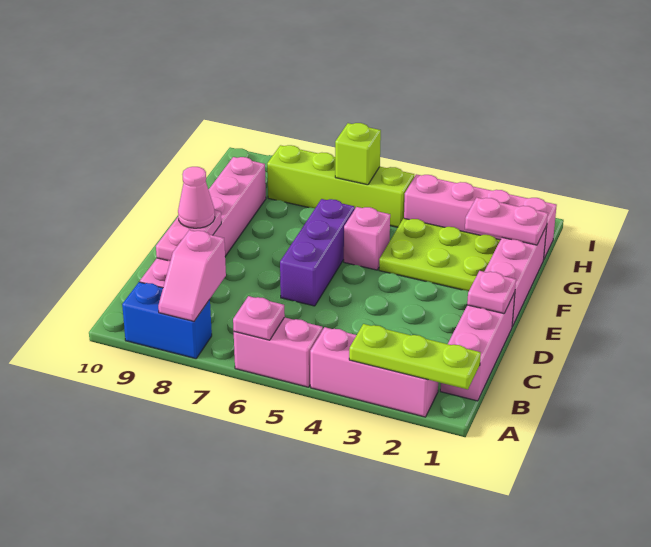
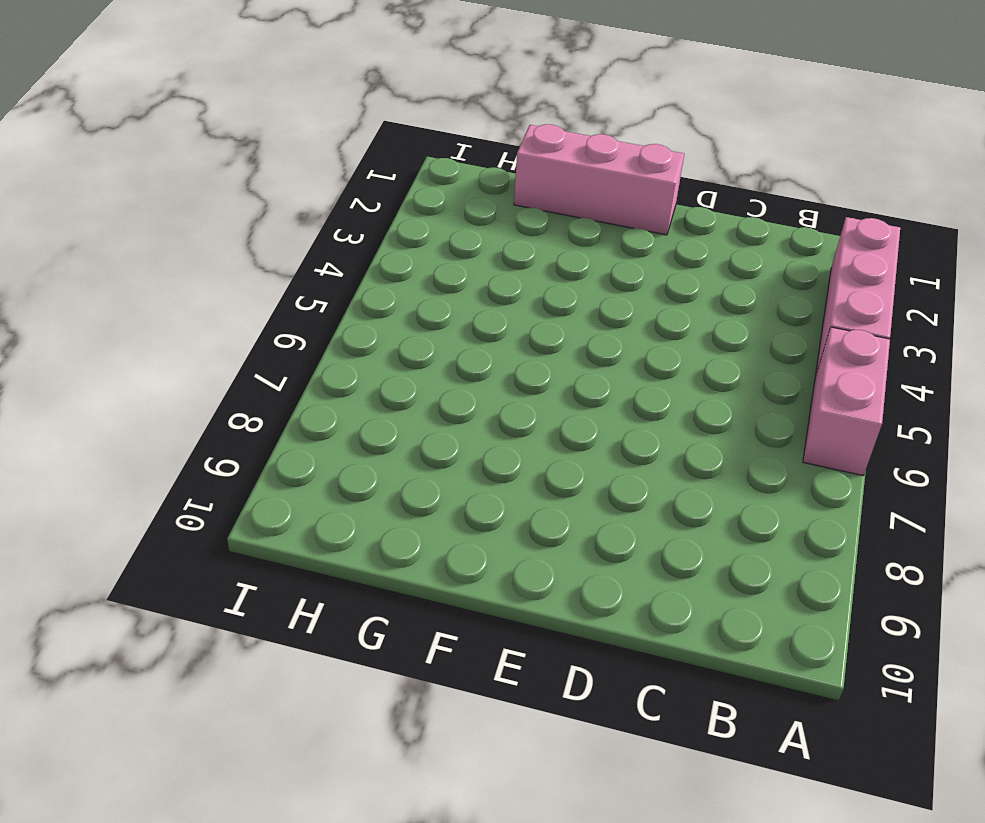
none -> blue 1x2 brick [122,282,212,359]
none -> pink 1x3 brick [440,292,515,401]
none -> pink 1x6 brick [140,157,266,288]

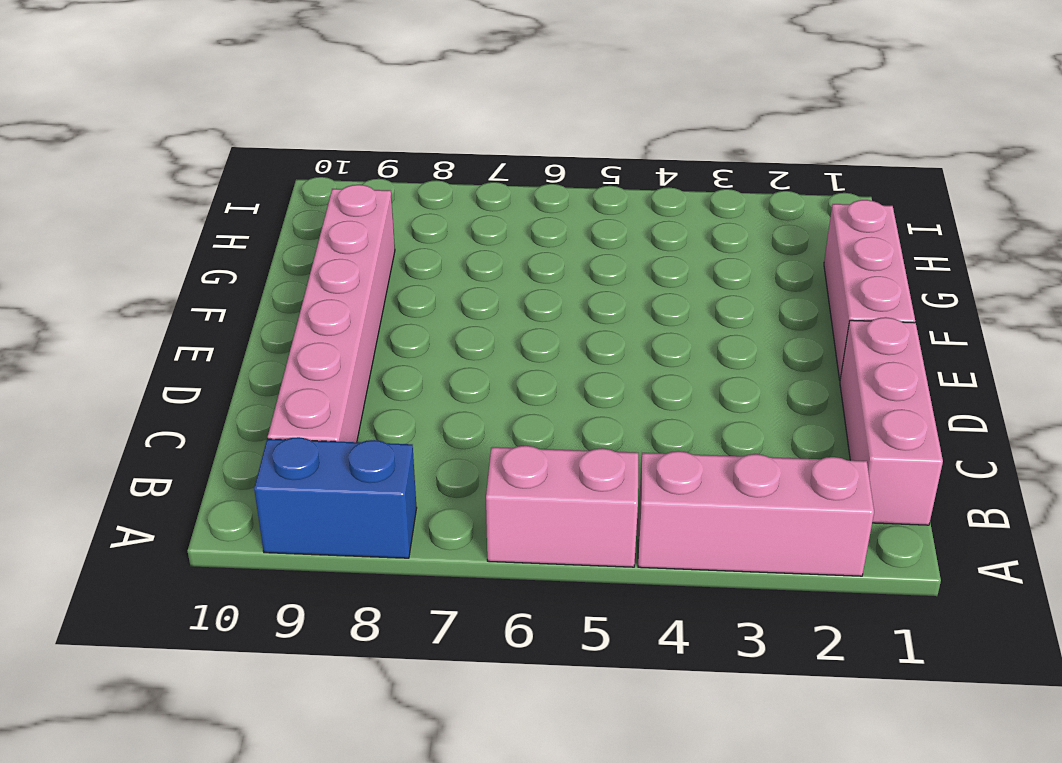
none -> purple 1x3 brick [280,199,355,306]
none -> lime 2x3 plate [379,218,500,291]
none -> pink 1x1 brick [344,207,390,270]

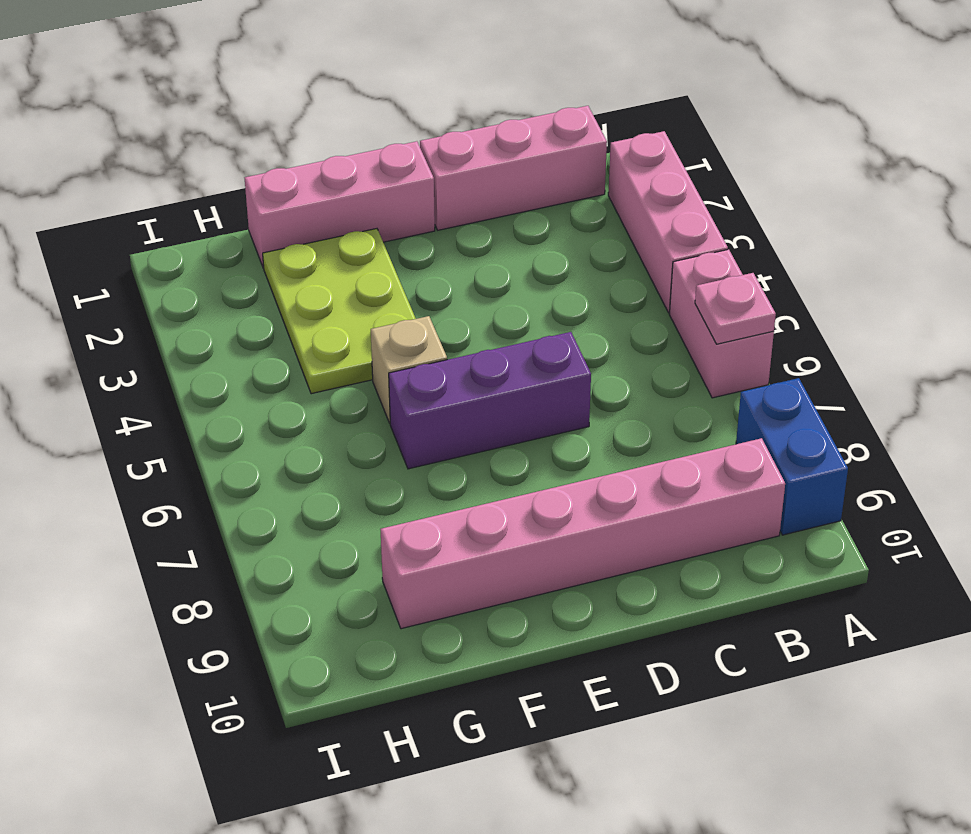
tan 1x1 brick [371,316,447,423] -> pink 1x1 brick [344,207,390,270]
none -> pink 1x4 brick [404,174,557,259]
none -> lime 1x4 brick [267,145,414,227]
none -> lime 1x3 plate [349,324,481,389]

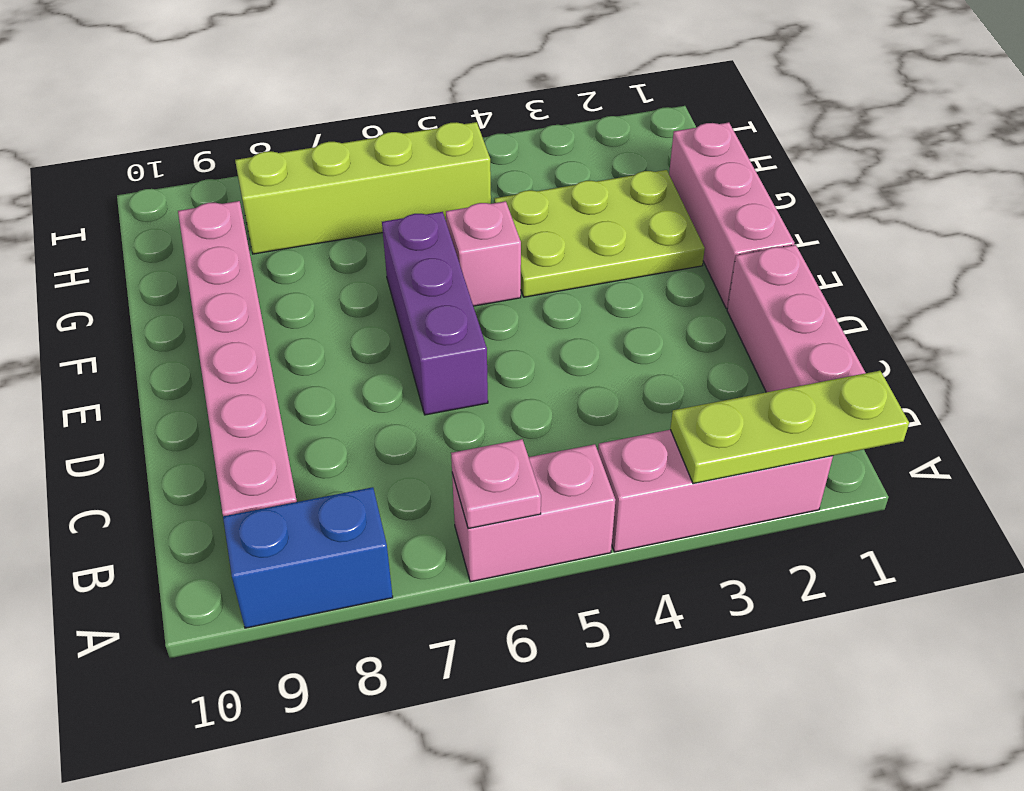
none -> pink 1x4 brick [404,174,557,259]
none -> pink 1x2 slope [158,230,226,321]
none -> pink 1x2 plate [156,210,221,261]

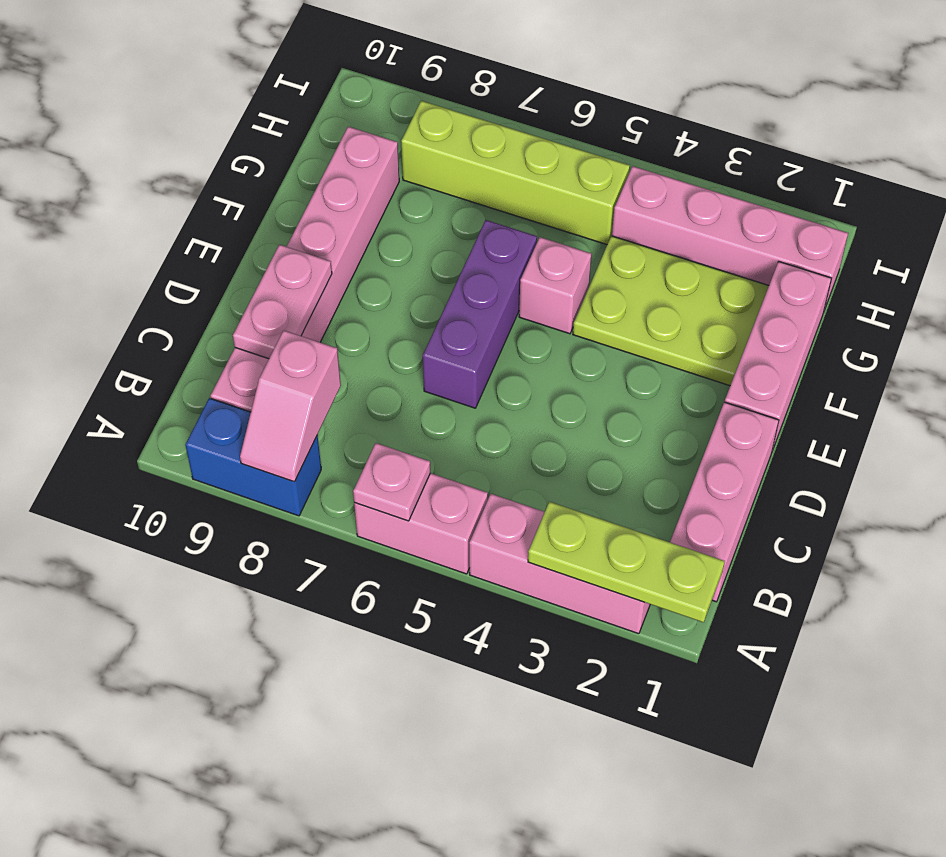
none -> pink 1x1 plate [467,271,516,314]
none -> pink 1x2 plate [465,198,548,245]
none -> lime 1x1 brick [335,123,381,185]

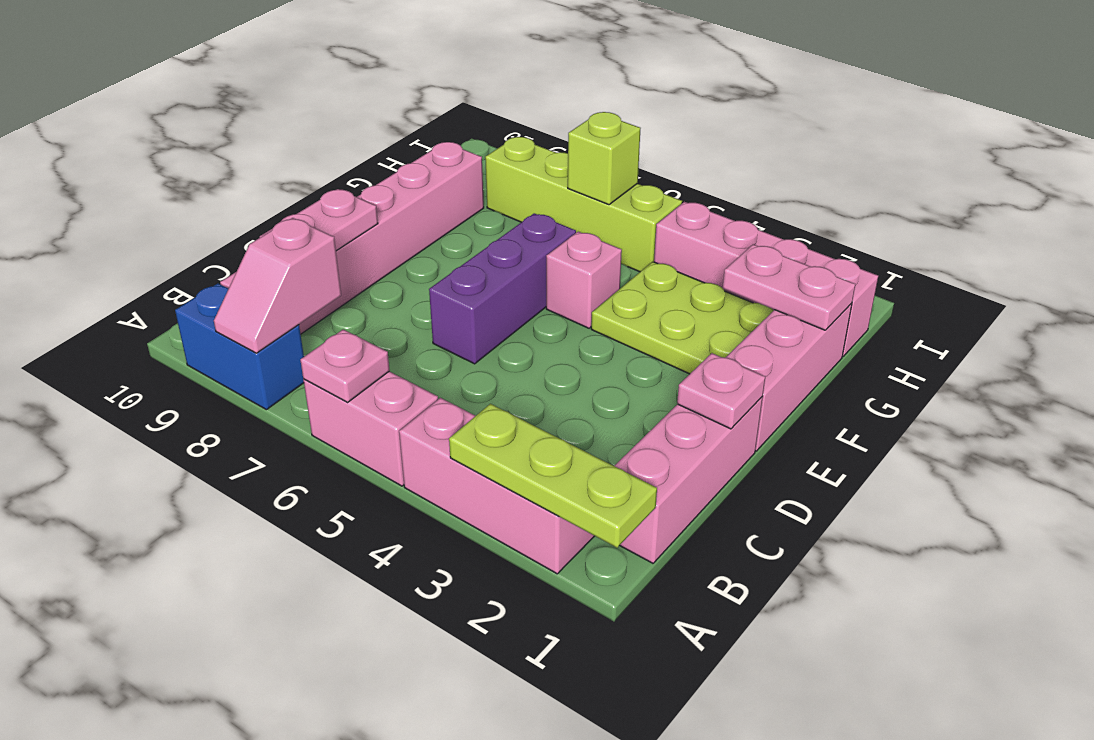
none -> pink 1x1 cone [178,167,215,228]

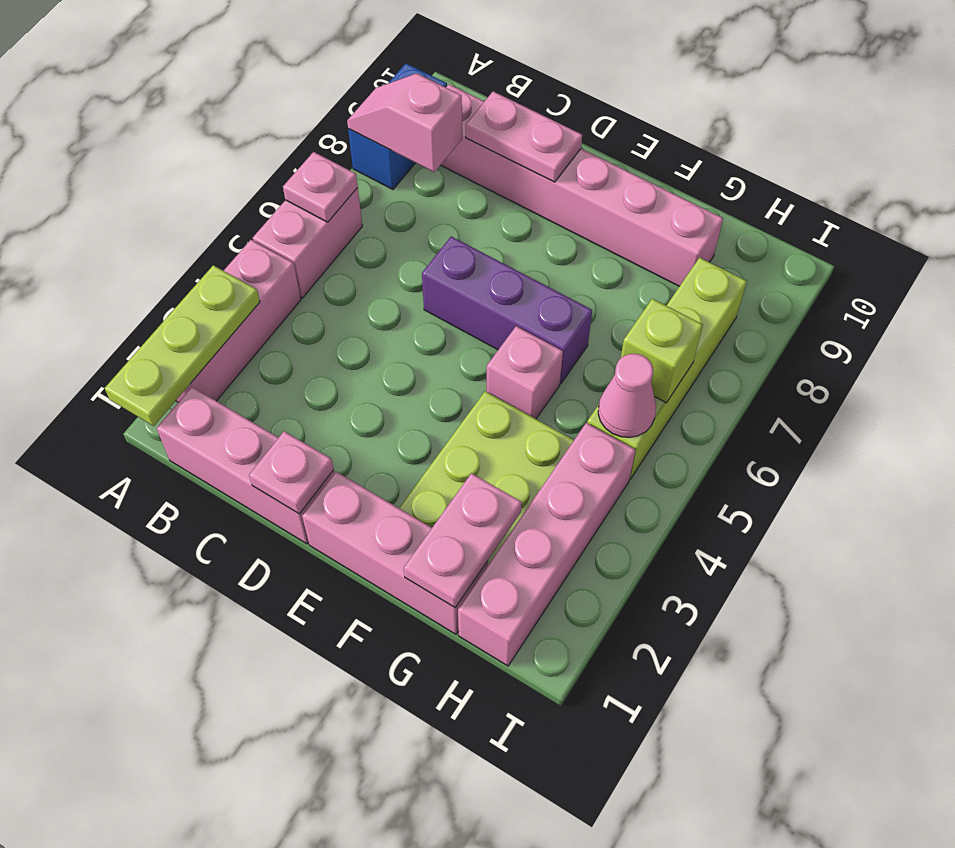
pink 1x1 cone [598,354,656,437] -> pink 1x1 cone moved to [178,167,215,228]

